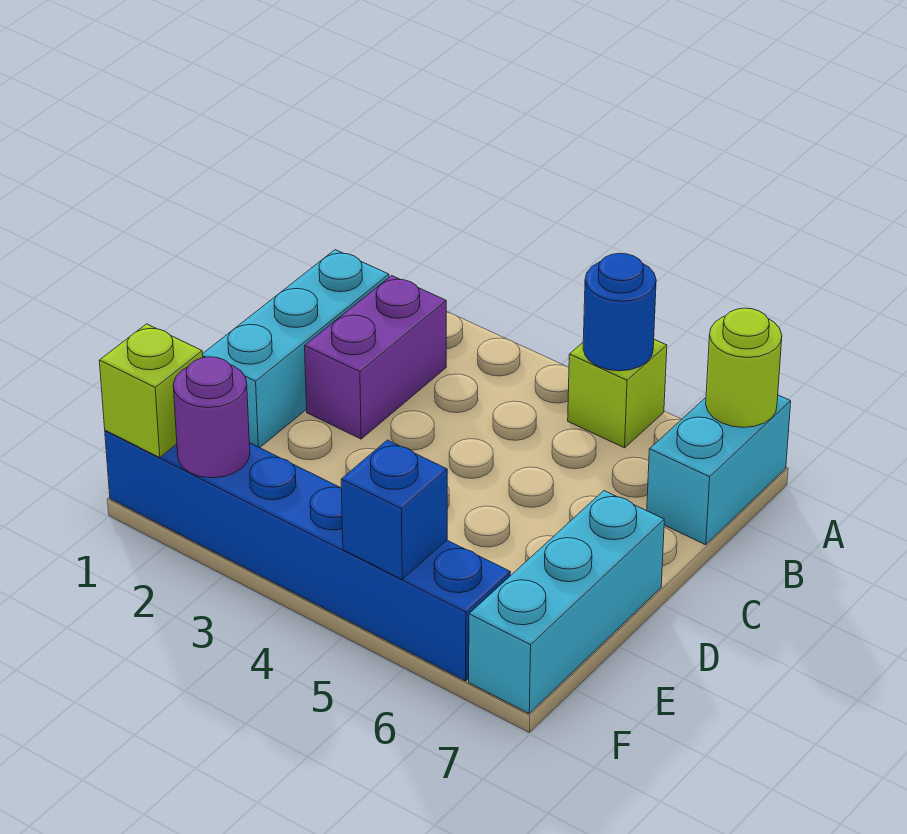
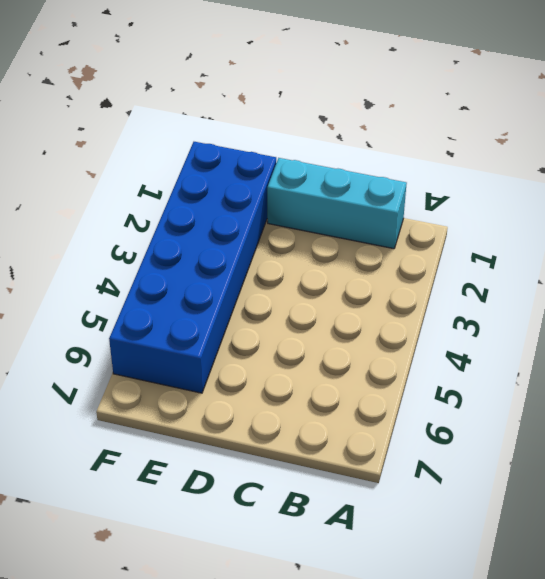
blue 2x6 brick [109,142,276,393] -> blue 1x6 brick [105,430,510,681]
none -> lime 1x1 brick [568,340,667,448]
none -> cyan 1x2 brick [647,395,791,545]

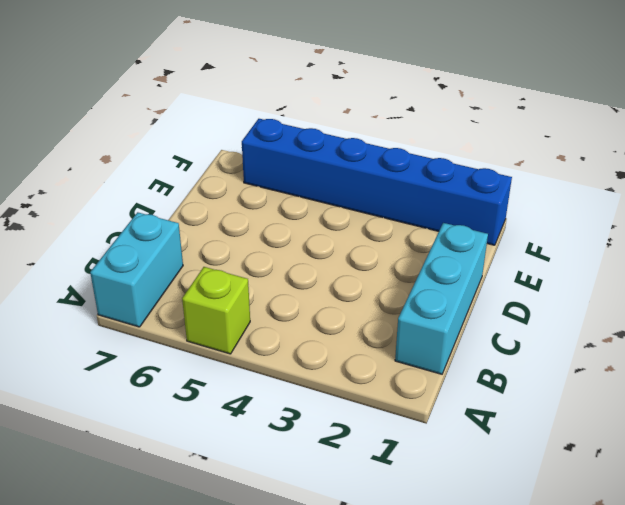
none -> purple 1x2 brick [305,276,446,439]
none -> cyan 1x3 brick [469,491,664,713]

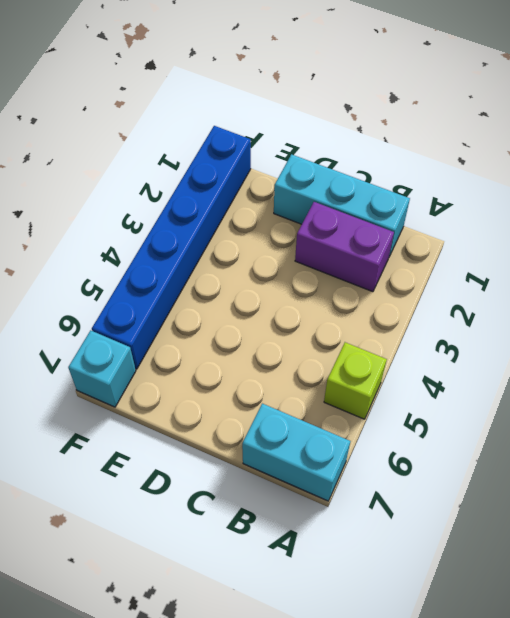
cyan 1x1 brick [68,330,136,407] -> cyan 1x3 brick [469,491,664,713]
none -> blue 1x1 round brick [583,253,656,371]
none -> lime 1x1 round brick [706,308,782,427]

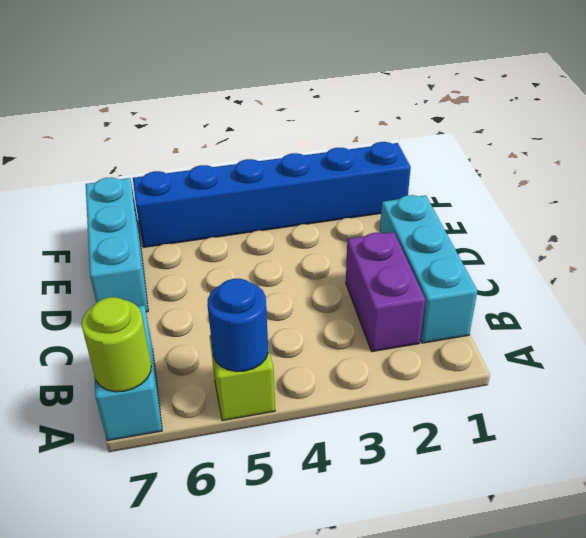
none -> lime 1x1 brick [99,324,203,457]
none -> purple 1x1 round brick [173,357,250,478]

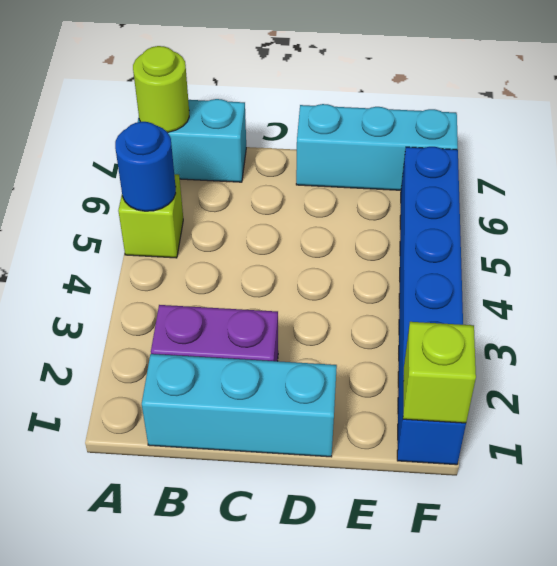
none -> purple 1x1 round brick [173,357,250,478]
none -> blue 1x1 brick [341,440,447,579]

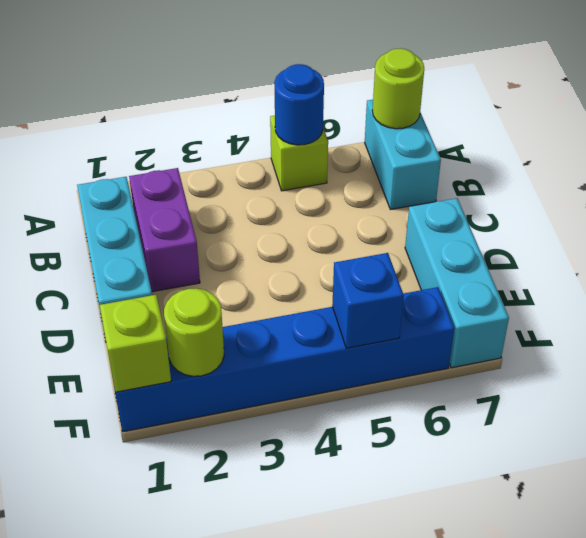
lime 1x1 round brick [164,288,224,376] -> purple 1x1 round brick [173,357,250,478]

